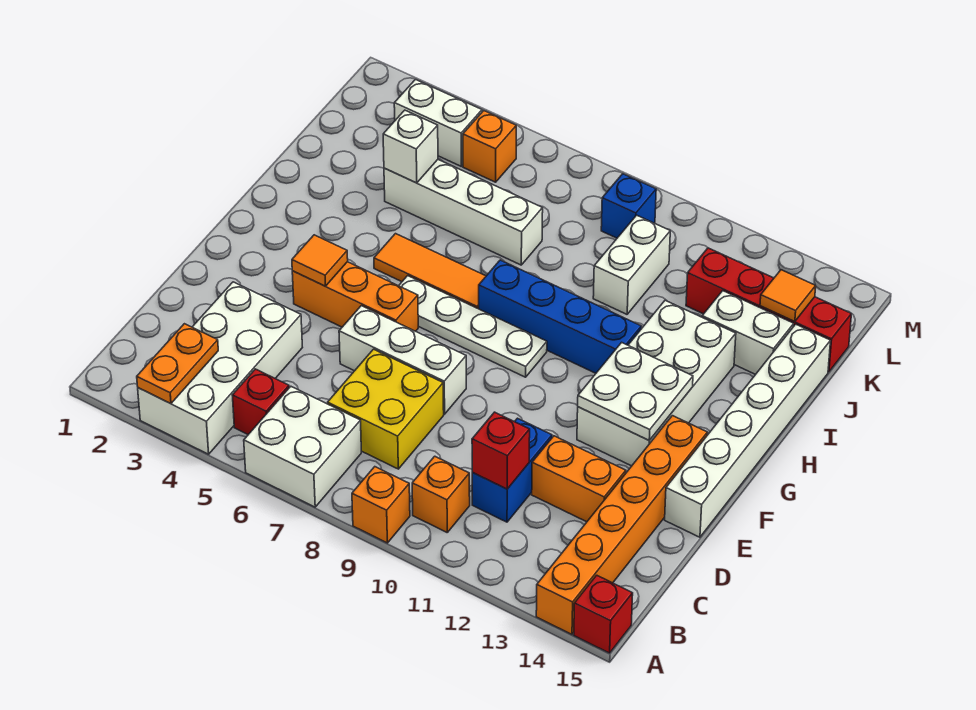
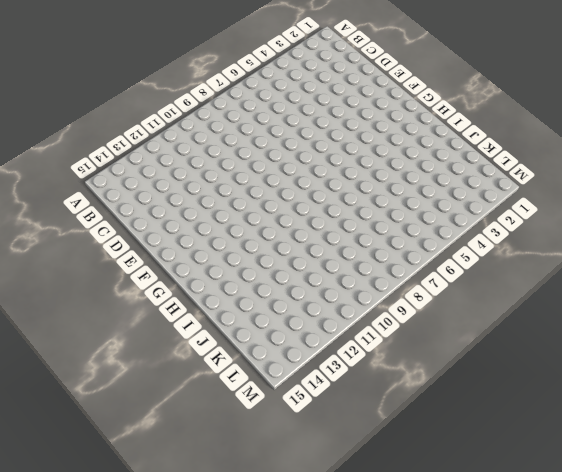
none -> white 2x4 brick [138,282,302,454]
none -> white 2x2 brick [244,387,361,507]
none -> orange 1x1 brick [352,467,410,543]
none -> orange 1x6 brick [536,416,707,634]

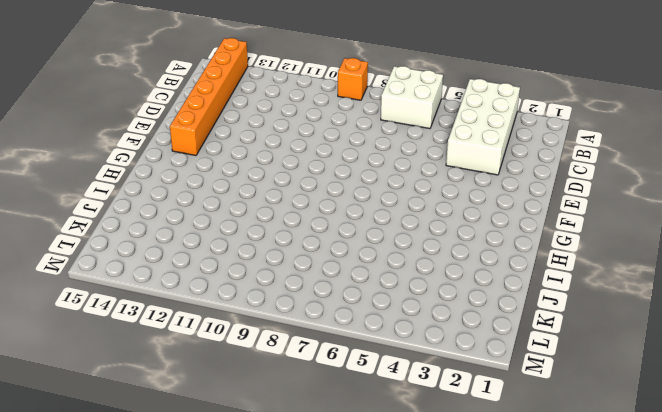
none -> red 1x1 brick [574,575,633,653]
none -> red 1x1 brick [232,369,289,435]
none -> orange 1x1 brick [412,456,470,532]
none -> yellow 2x2 brick [328,349,444,469]

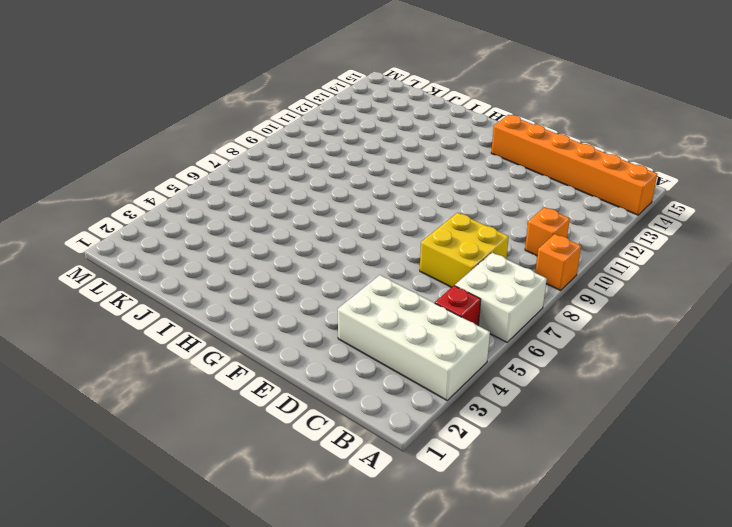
none -> red 1x1 brick [574,575,633,653]
none -> blue 1x2 brick [472,418,552,522]
none -> orange 1x2 brick [532,436,626,522]
none -> white 1x3 brick [339,306,466,414]

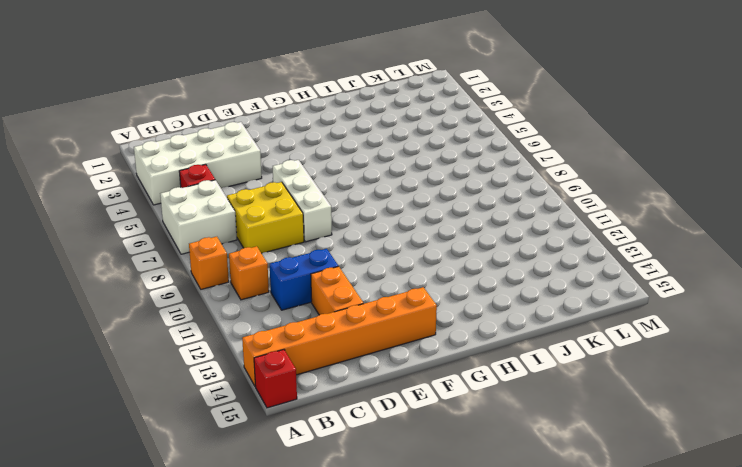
none -> white 1x6 brick [665,324,830,537]
none -> orange 1x3 brick [292,262,418,331]
none -> white 2x4 brick [577,300,736,466]
none -> white 1x4 plate [399,276,547,377]

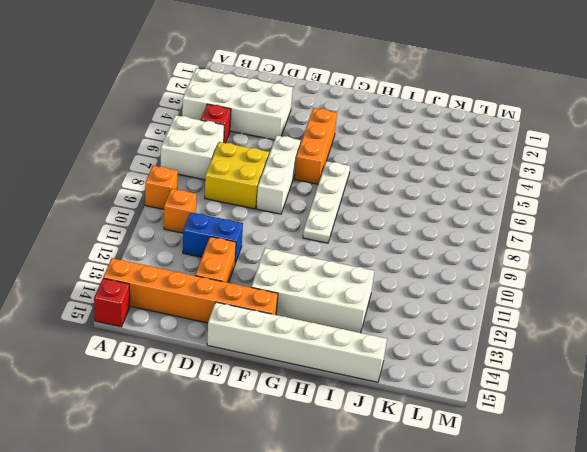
none -> orange 1x3 tile [374,234,486,309]
none -> blue 1x4 brick [479,260,641,373]
none -> white 1x4 brick [384,160,543,265]
none -> white 1x2 brick [593,215,670,314]

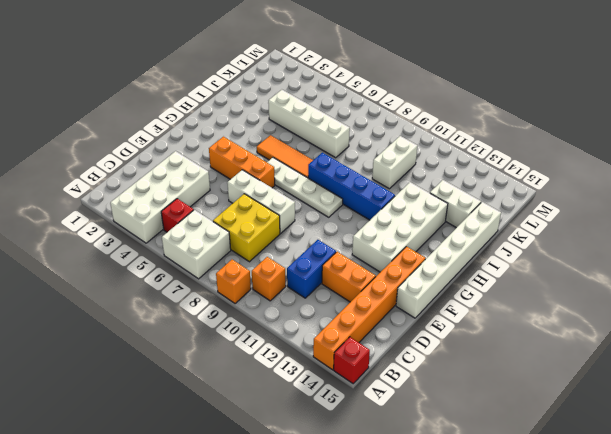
none -> red 1x4 brick [686,248,851,372]
none -> white 1x2 brick [394,80,482,166]
none -> orange 1x1 brick [463,111,516,182]
none -> blue 1x1 brick [601,174,656,238]

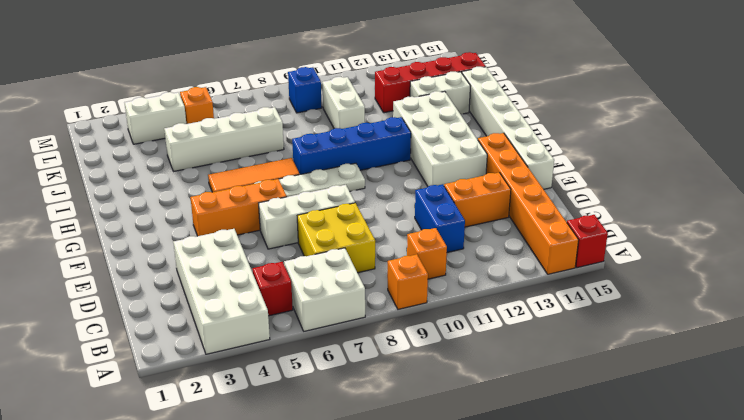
none -> orange 1x2 plate [137,324,218,404]
none -> red 1x1 brick [472,412,530,489]
none -> orange 1x1 tile [292,235,348,286]
none -> white 2x2 plate [578,342,693,440]

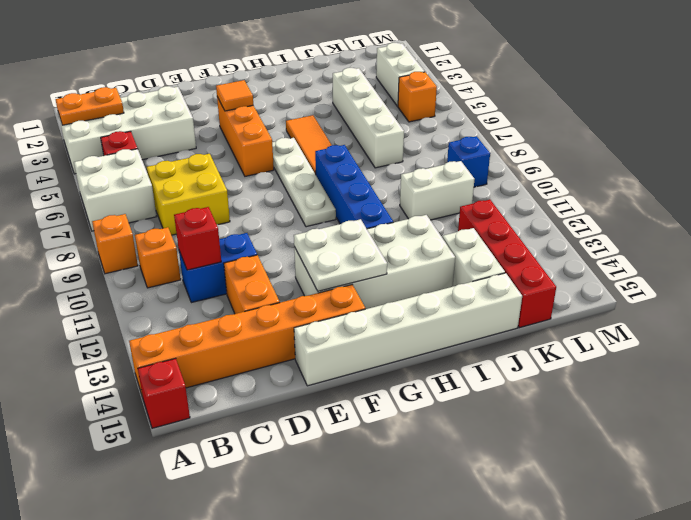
none -> white 1x3 brick [339,306,466,414]
none -> white 1x1 brick [383,110,438,183]
none -> orange 1x1 tile [760,270,816,322]

